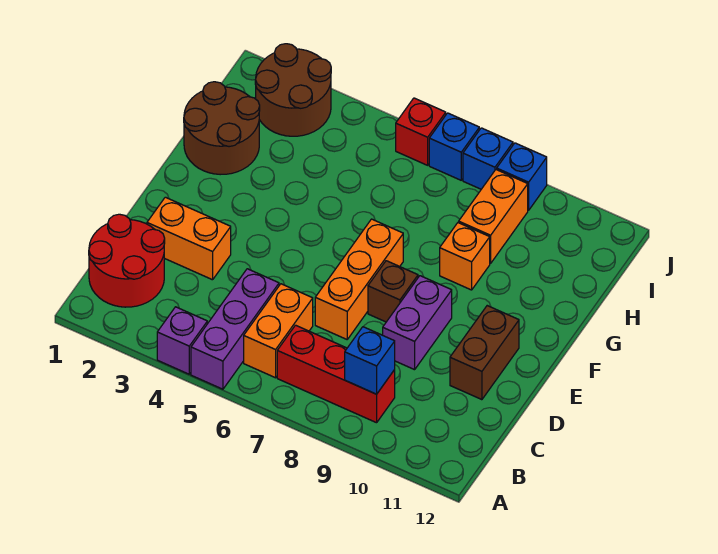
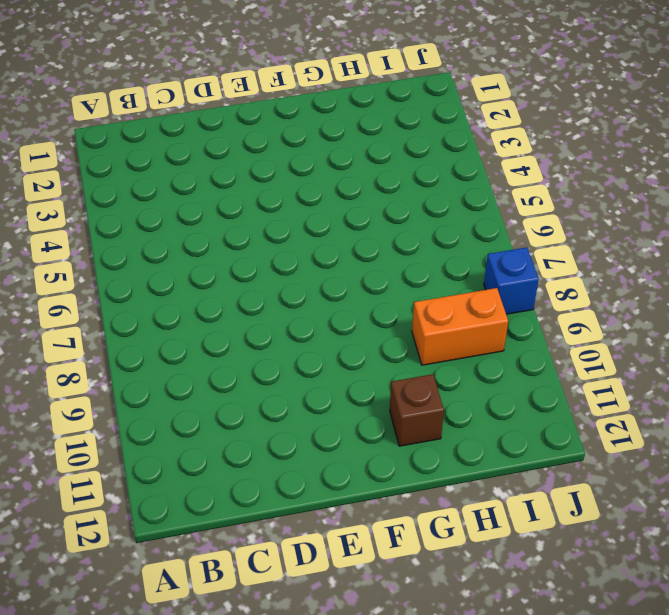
brown 1x1 brick [390,374,444,446] -> brown 1x1 brick moved to [368,261,418,322]
none -> purple 1x1 brick [157,307,207,374]
none -> purple 1x3 brick [191,269,279,389]
none -> red 2x2 round brick [89,214,165,307]

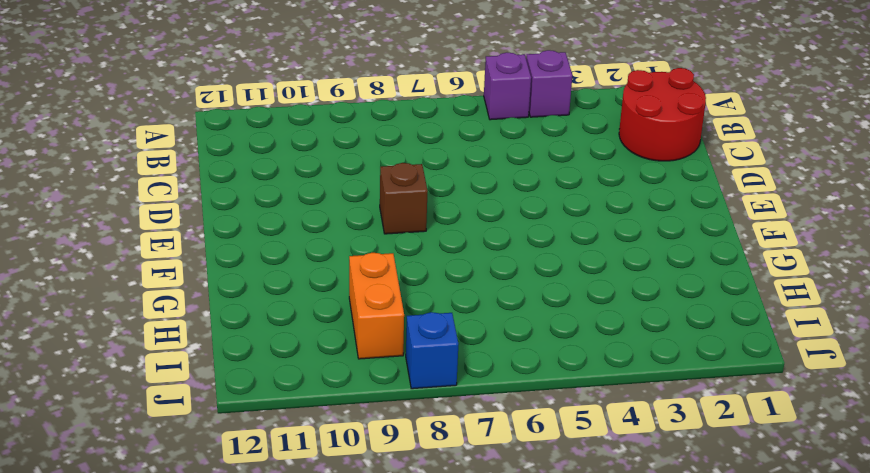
purple 1x1 brick [484,53,531,120] -> purple 1x3 brick [191,269,279,389]
none -> orange 1x2 brick [244,284,313,378]
none -> red 1x3 brick [277,325,395,423]
none -> orange 1x2 brick [147,197,231,280]

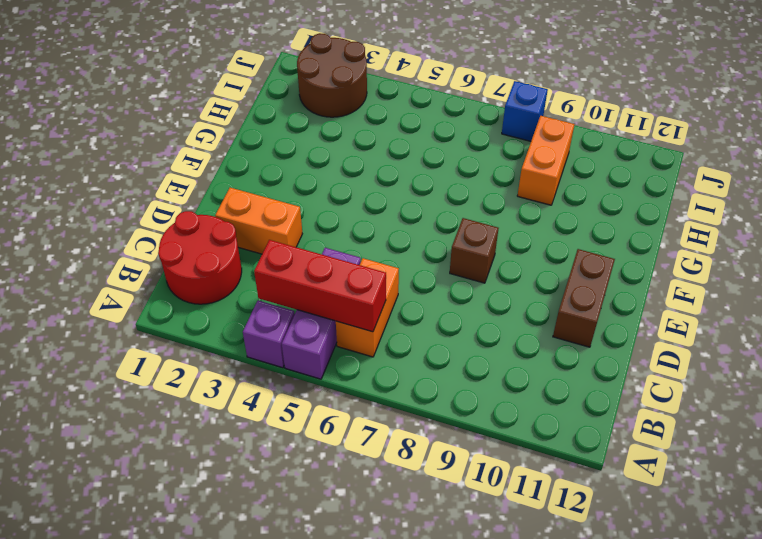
red 1x3 brick [254,240,386,332] -> red 1x3 brick moved to [277,325,395,423]
none -> orange 1x3 brick [315,219,403,339]
none -> purple 1x2 brick [383,276,452,370]
none -> brown 2x2 round brick [184,82,260,175]

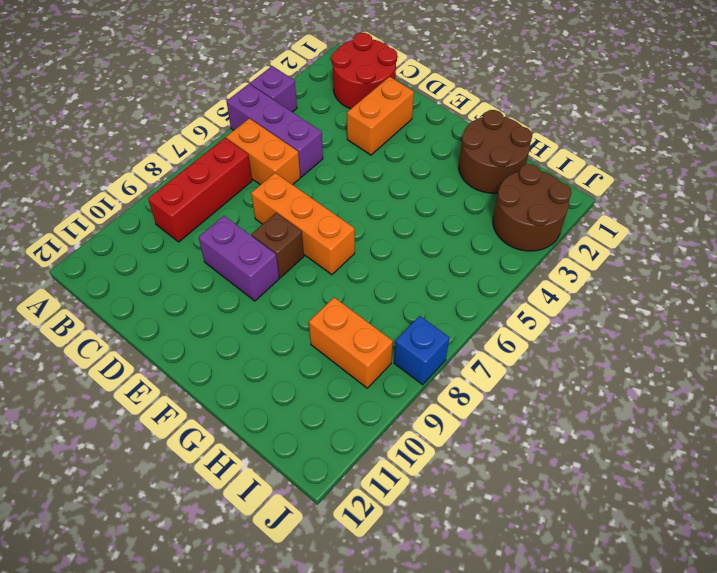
none -> brown 1x2 brick [450,306,519,400]
none -> orange 1x1 brick [440,223,490,290]
none -> red 1x1 brick [396,98,446,165]

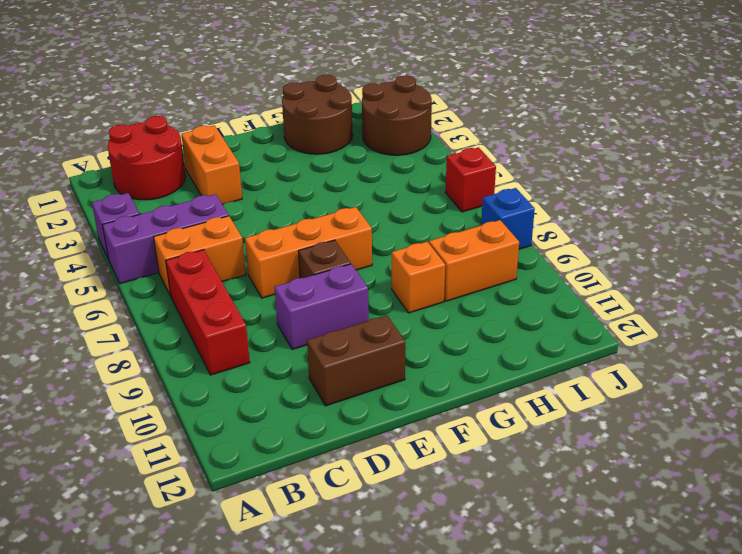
none -> blue 1x1 brick [429,113,479,180]
none -> blue 1x1 brick [497,143,547,210]
none -> blue 1x1 brick [345,327,395,394]

